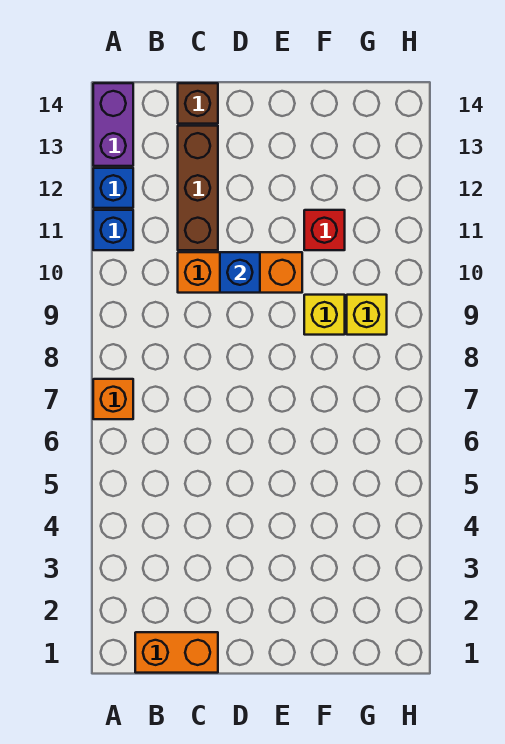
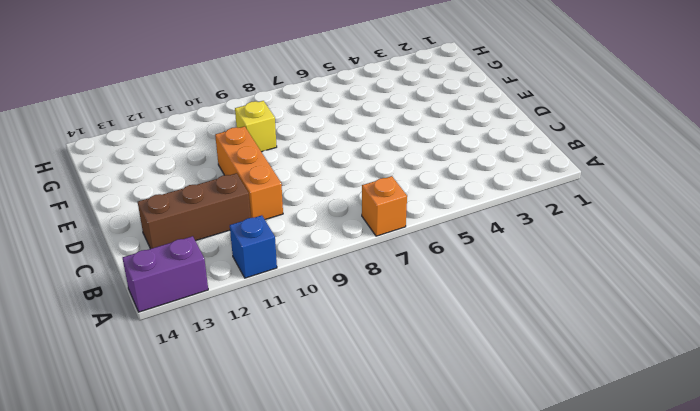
none -> blue 1x1 brick [93,168,133,208]
none -> orange 1x2 brick [135,632,218,673]
none -> brown 1x1 brick [178,83,218,124]

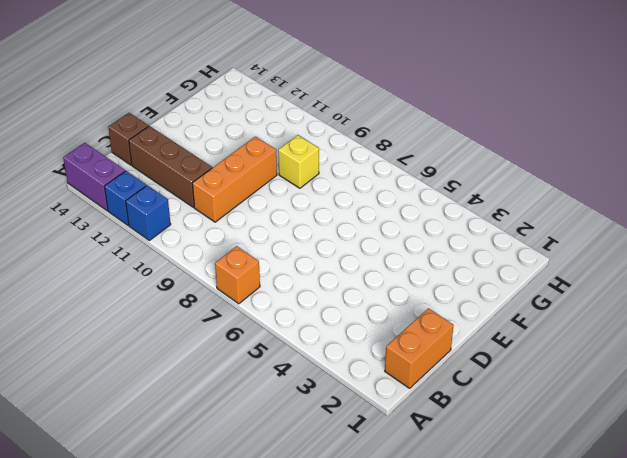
none -> red 1x1 brick [304,210,345,250]
none -> yellow 1x1 brick [347,295,387,335]
none -> blue 1x1 brick [220,252,260,293]

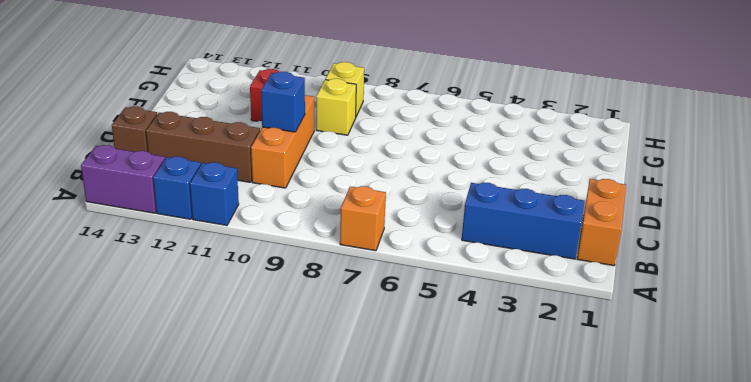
blue 1x3 brick [462,183,585,259] -> none

